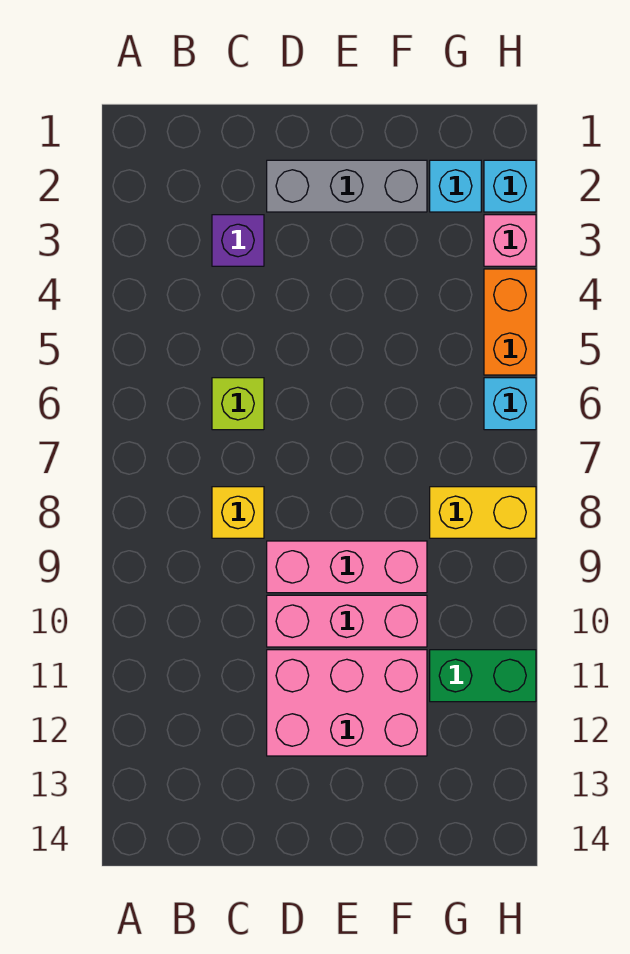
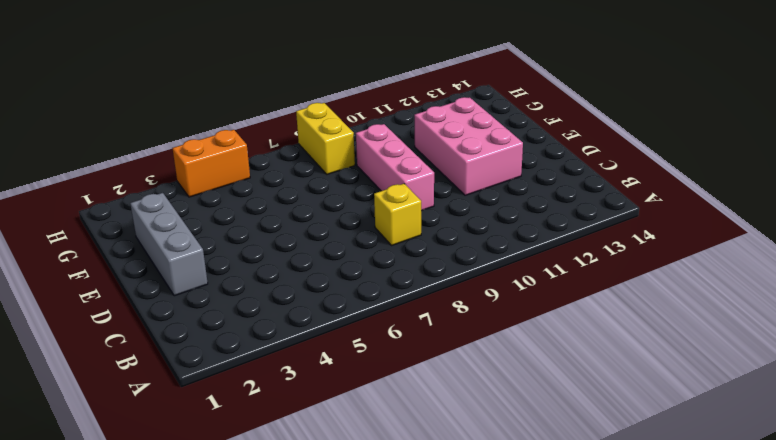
none -> purple 1x1 brick [212,215,264,266]
none -> lime 1x1 brick [212,378,264,430]
none -> pink 1x3 brick [267,595,427,647]

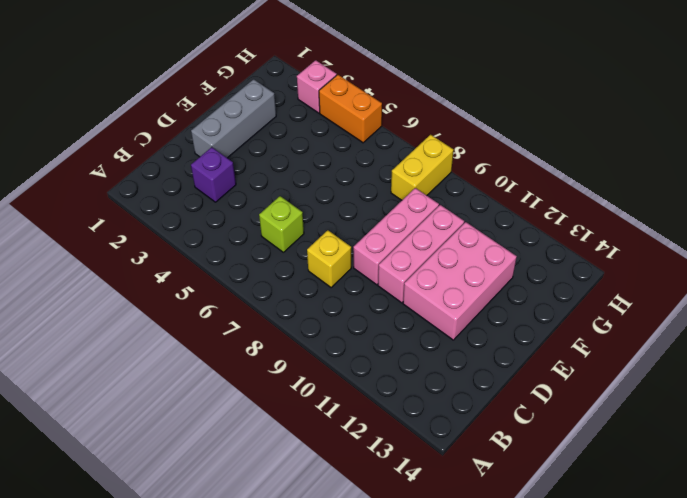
none -> cyan 1x1 brick [430,160,481,212]
none -> green 1x2 brick [430,650,536,702]
none -> cyan 1x1 brick [484,160,536,212]

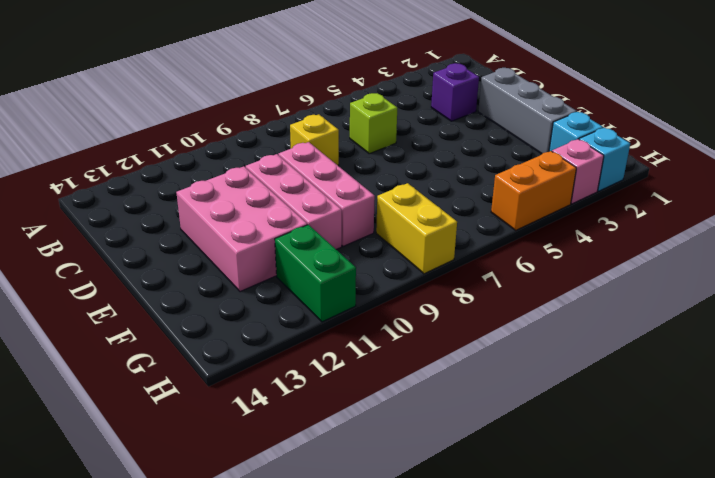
none -> cyan 1x1 brick [484,378,536,430]

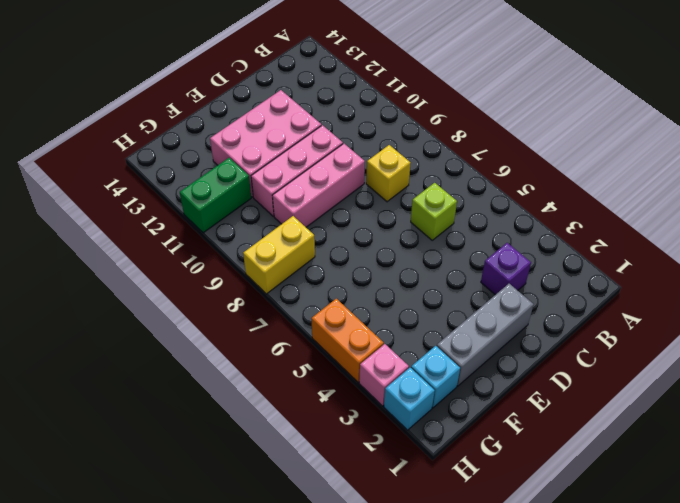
none -> cyan 1x1 brick [484,378,536,430]

